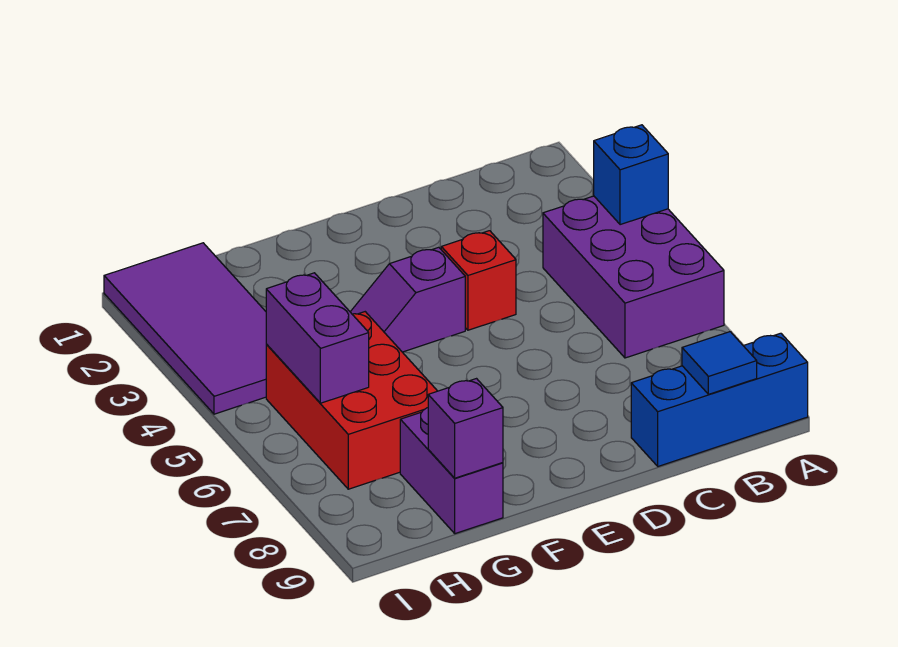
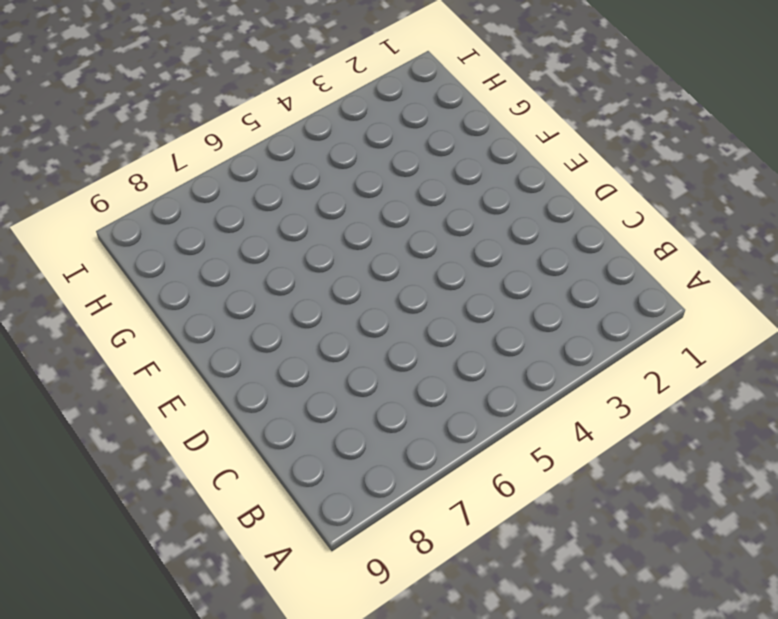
none -> purple 2x3 brick [543,196,724,358]
none -> blue 1x3 brick [631,333,808,466]

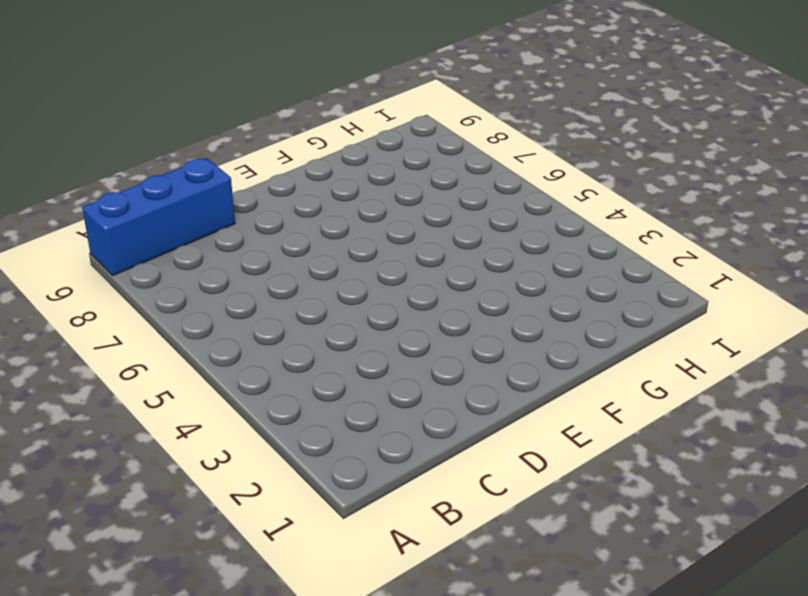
none -> purple 2x3 brick [543,196,724,358]
none -> red 1x1 brick [441,231,516,330]

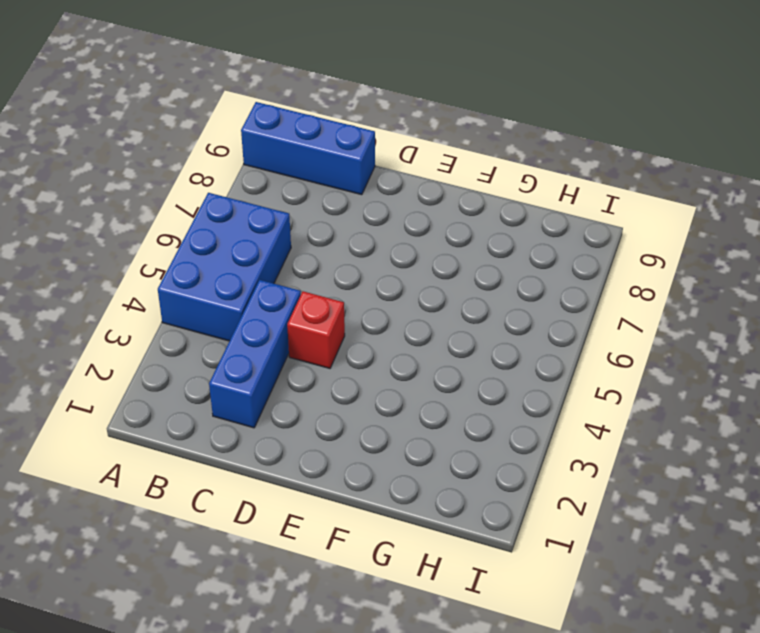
blue 2x3 brick [158,193,291,341] -> purple 2x3 brick [543,196,724,358]
blue 1x3 brick [209,280,301,428] -> none
none -> purple 1x2 slope [351,247,465,352]
none -> red 2x3 brick [266,312,437,489]

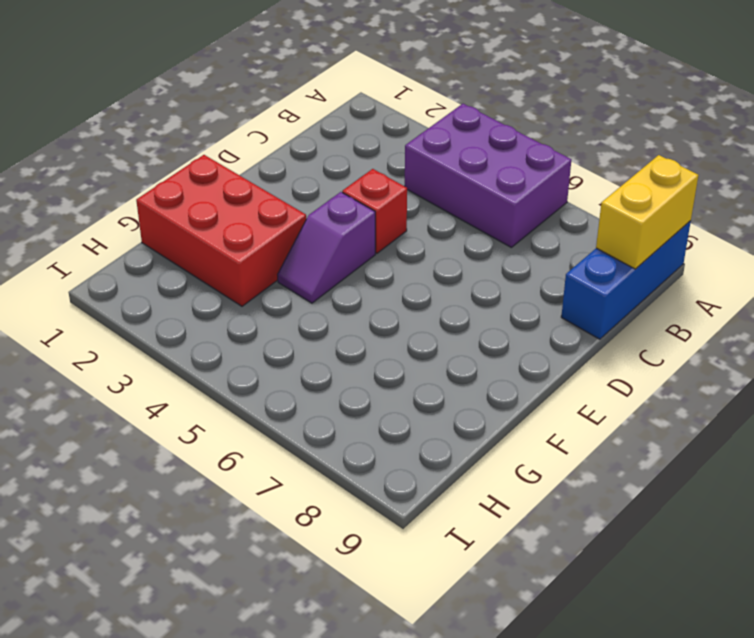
yellow 1x2 brick [596,155,698,269] -> blue 1x1 tile [682,332,757,394]
red 2x3 brick [136,155,306,306] -> red 2x3 brick moved to [266,312,437,489]
none -> purple 1x2 brick [400,408,503,534]
none -> purple 2x4 tile [104,243,266,414]

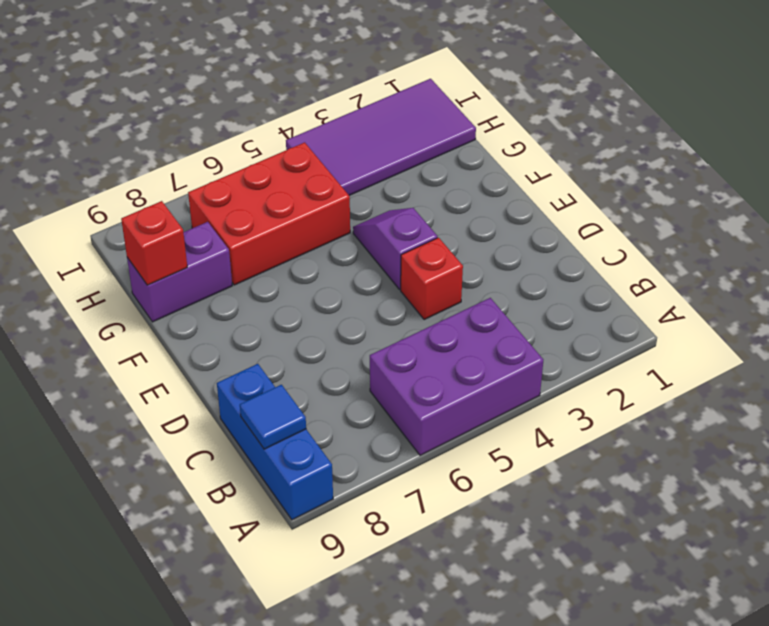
red 1x1 brick [121,201,187,285] -> purple 1x1 brick [428,379,503,478]
none -> blue 1x1 brick [594,125,668,225]
none -> purple 1x2 brick [266,273,369,403]

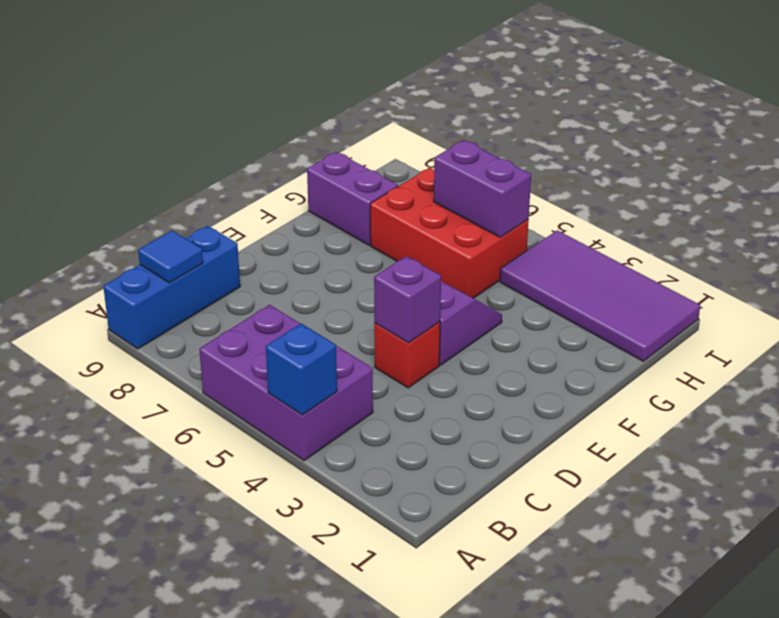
purple 1x1 brick [374,256,441,343] -> purple 1x1 brick moved to [428,379,503,478]

